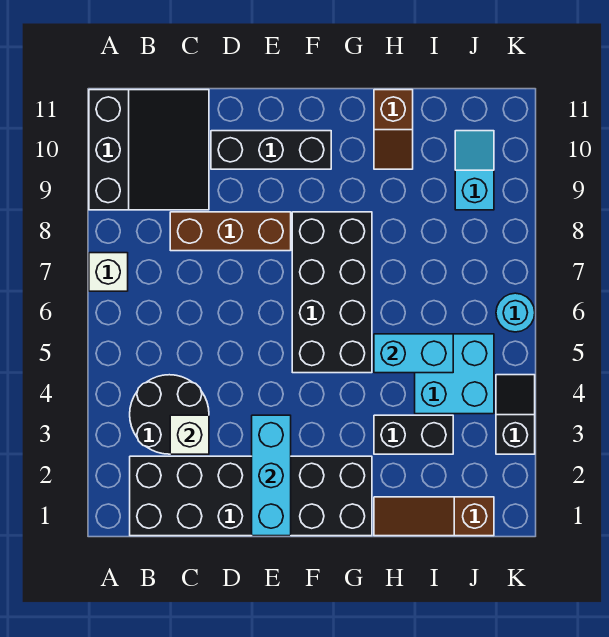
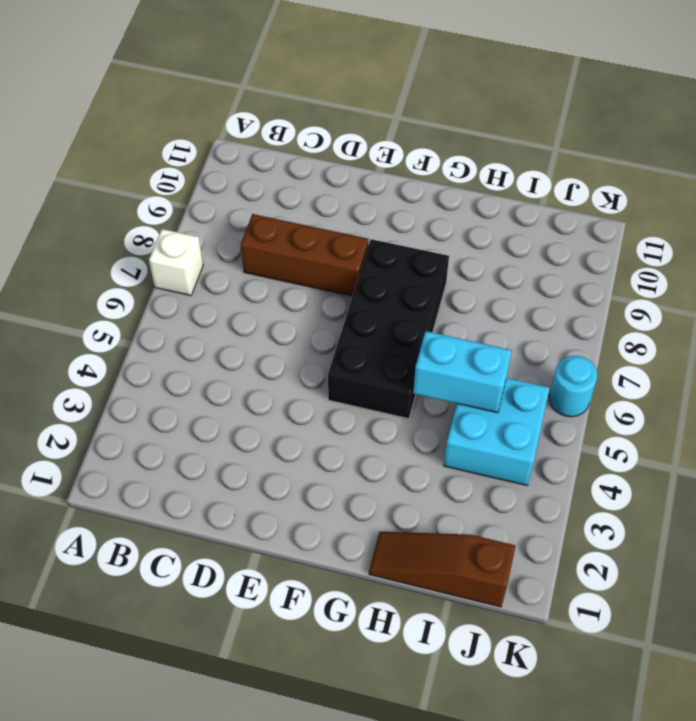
none -> black 3x3 slope [89,90,209,210]
none -> black 2x6 brick [130,456,372,536]
none -> black 2x2 round brick [130,375,209,454]

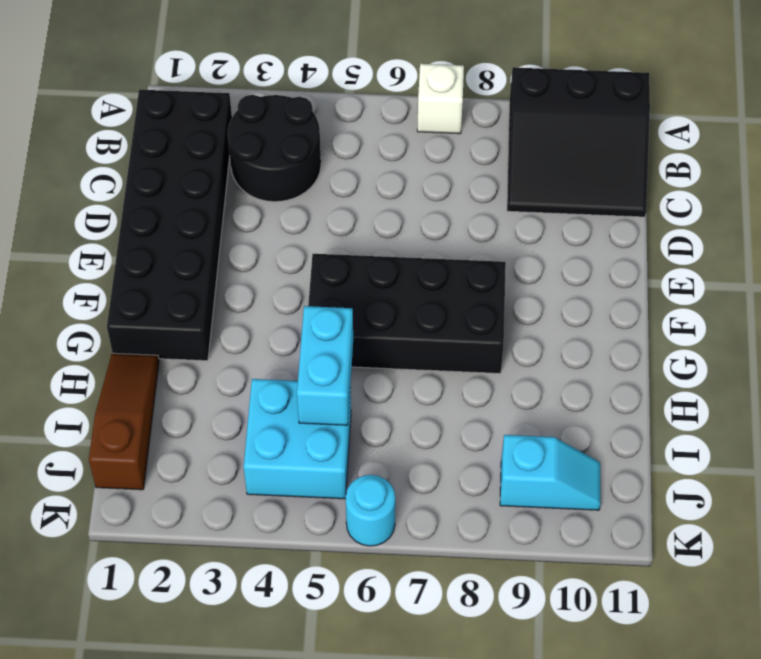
none -> brown 1x3 brick [170,212,291,251]
none -> black 1x3 brick [211,131,331,169]
none -> black 1x2 brick [374,415,453,454]

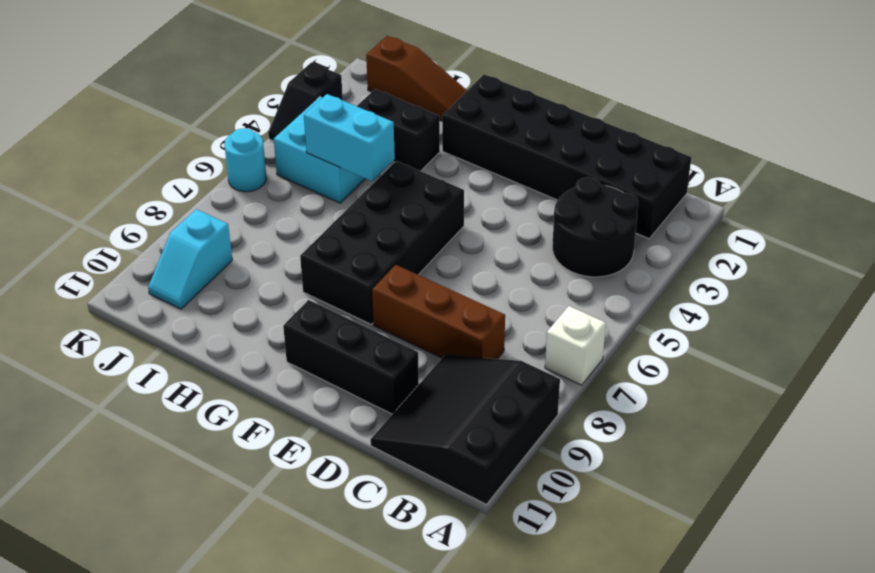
none -> brown 1x2 slope [374,90,413,169]
none -> white 1x1 brick [170,415,209,454]
none -> cyan 1x3 brick [252,415,291,536]

